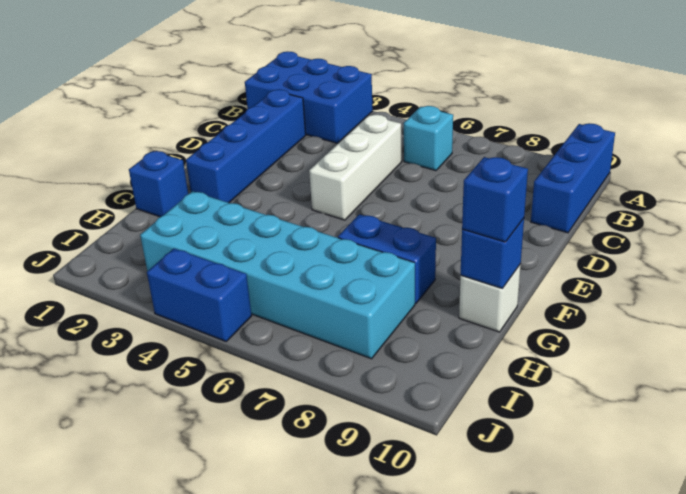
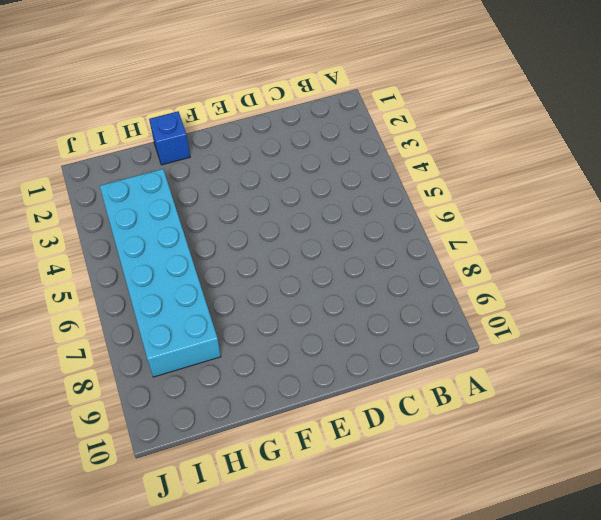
none -> blue 2x3 brick [245,51,373,143]
none -> blue 1x3 brick [531,123,615,233]
none -> cyan 1x1 brick [404,106,453,171]

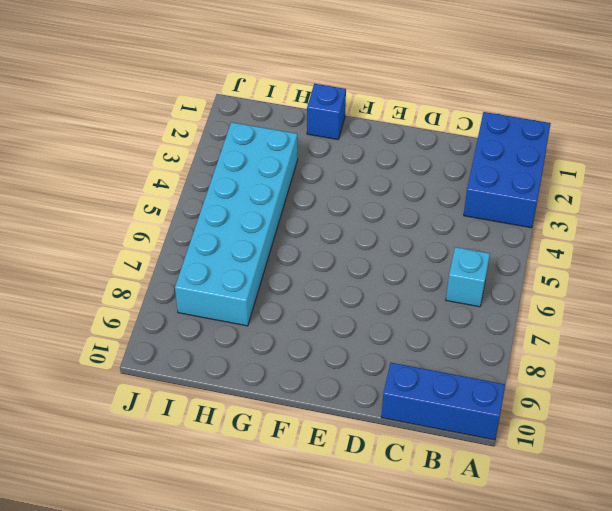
none -> blue 1x4 brick [186,89,306,203]
none -> white 1x3 brick [309,115,401,220]
none -> blue 1x2 brick [338,214,436,304]

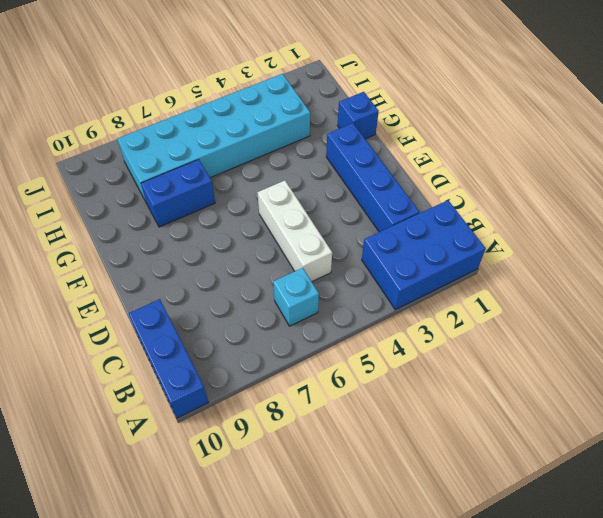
none -> white 1x1 brick [459,264,521,332]
none -> blue 1x2 brick [147,248,252,341]
none -> blue 1x1 brick [461,219,524,288]

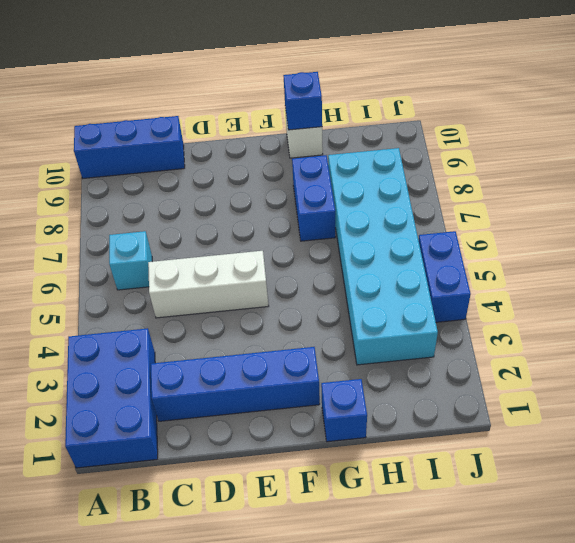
none -> blue 1x1 brick [462,157,528,242]

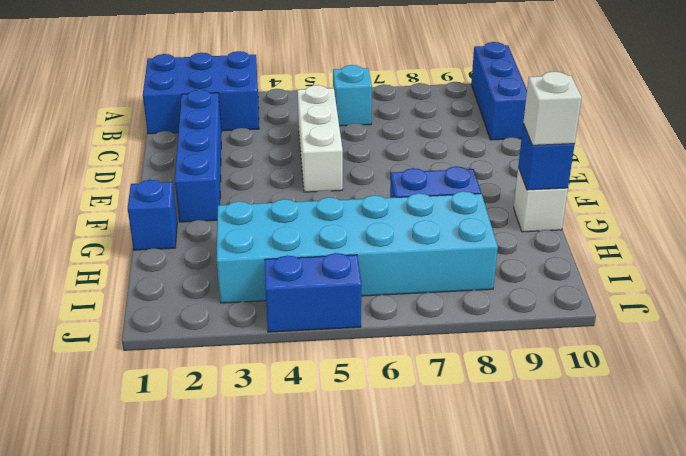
white 1x1 brick [523,71,582,145] -> blue 1x1 brick [462,157,528,242]

